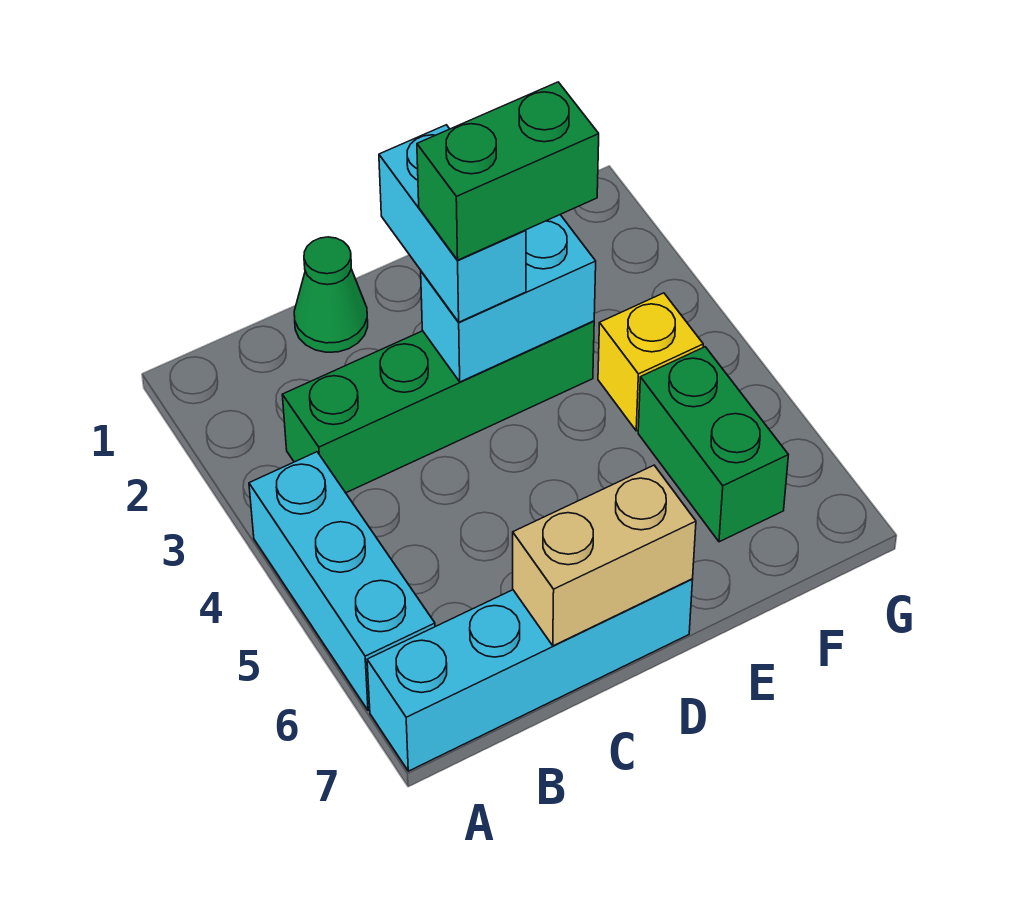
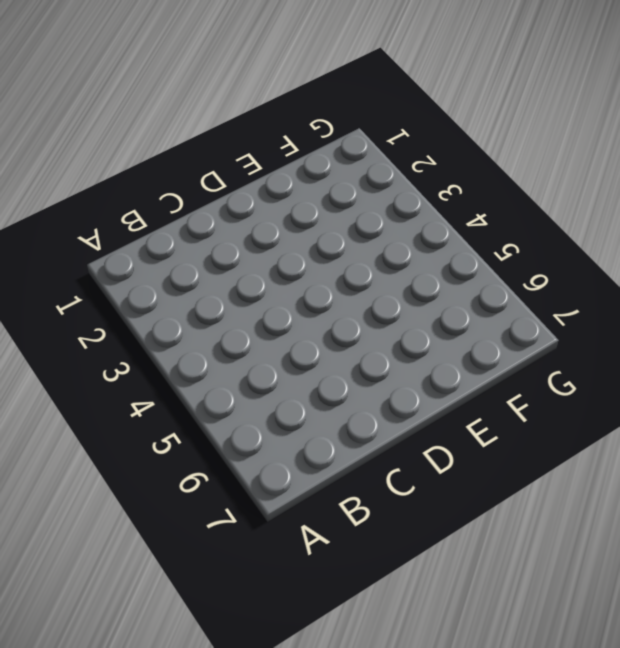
none -> cyan 1x3 brick [249,452,435,711]
none -> cyan 1x4 brick [367,579,693,771]

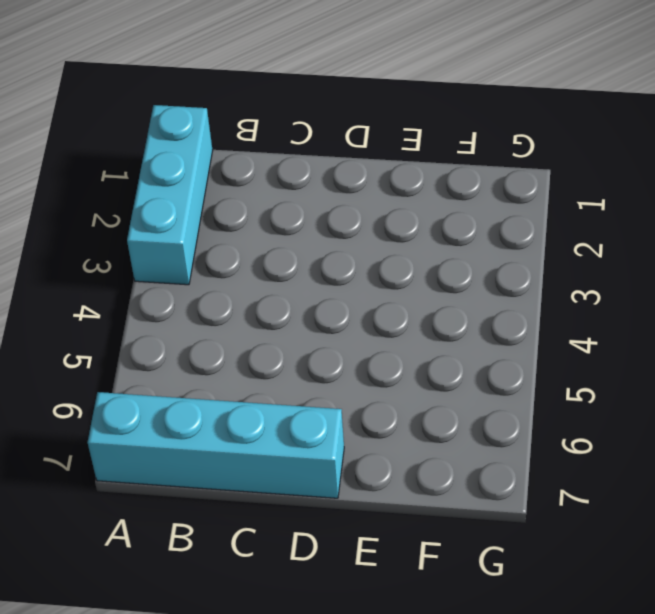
cyan 1x3 brick [127,105,213,285] -> cyan 1x3 brick moved to [249,452,435,711]
none -> green 1x4 brick [282,321,594,493]
none -> green 1x1 cone [294,237,368,352]

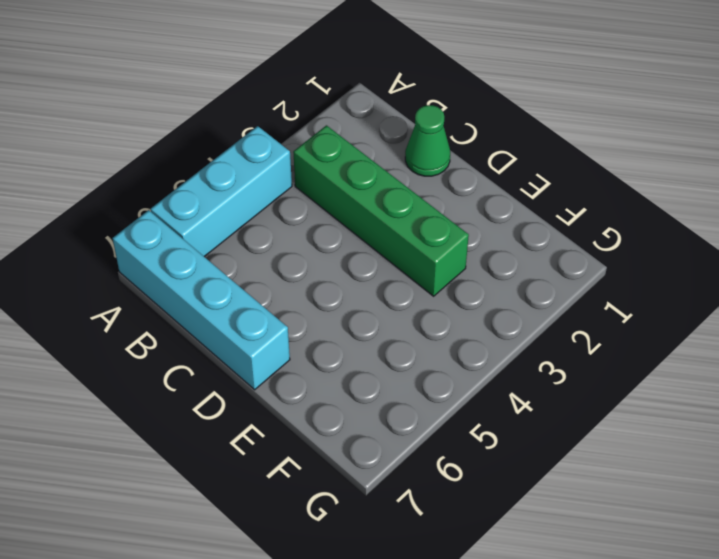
none -> yellow 1x1 brick [598,293,703,431]
none -> green 1x2 brick [638,347,788,542]

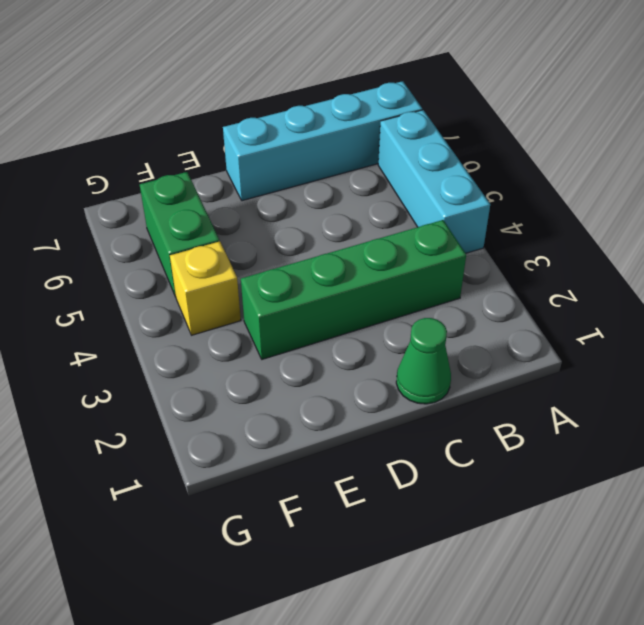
none -> tan 1x2 brick [513,465,696,646]
none -> cyan 1x2 brick [421,215,596,382]

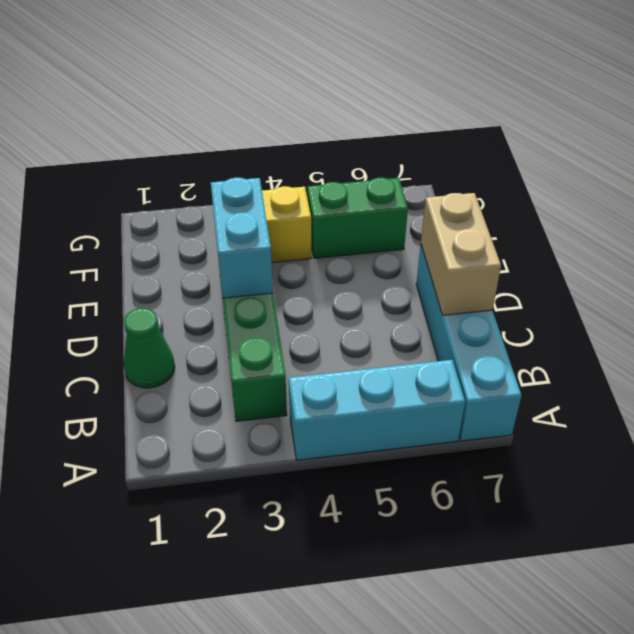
none -> cyan 1x2 brick [379,125,526,322]
none -> green 1x2 brick [417,82,599,260]

